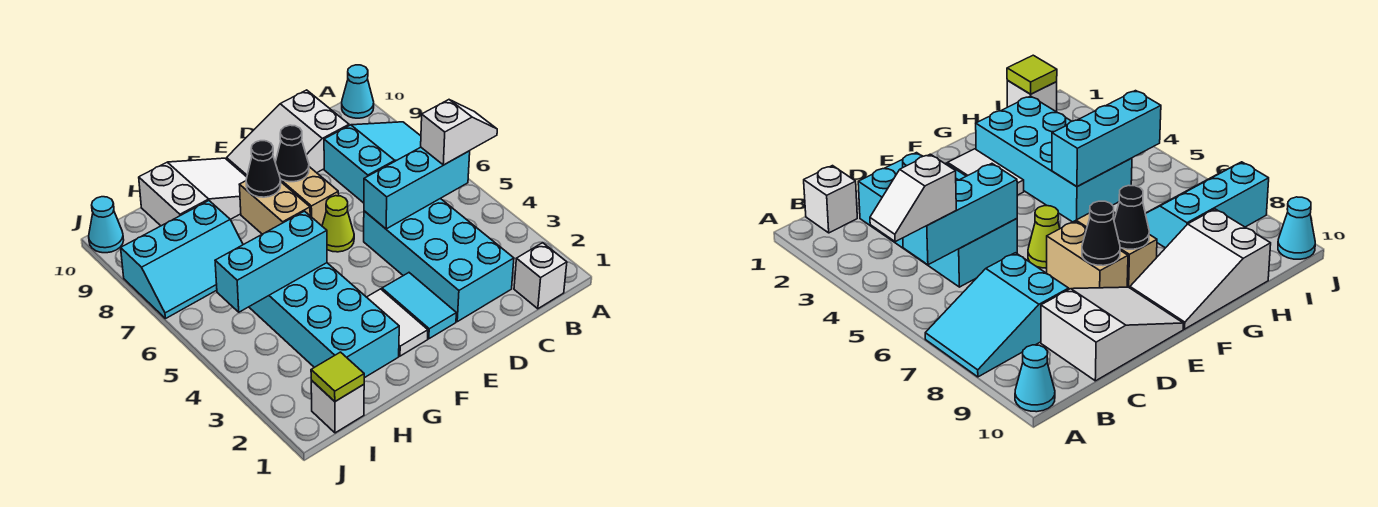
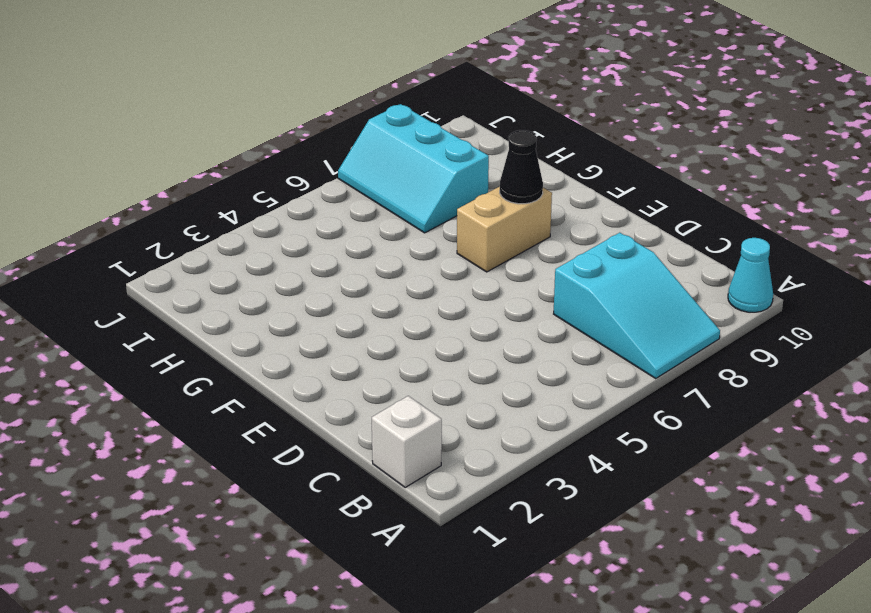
none -> cyan 2x4 brick [364,198,514,322]
none -> white 2x3 slope [227,90,349,177]
none -> cyan 1x2 tile [382,273,456,339]

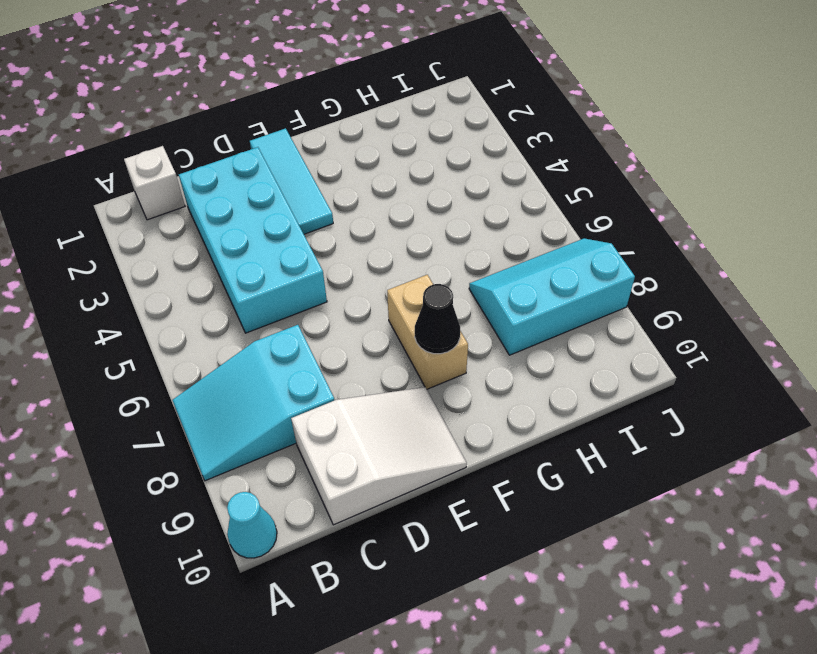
cyan 1x3 tile [250,128,333,234] -> cyan 1x2 tile [382,273,456,339]
none -> lime 1x1 cone [322,196,354,252]
none -> tan 1x2 brick [281,167,339,226]
none -> white 1x2 tile [367,289,428,356]

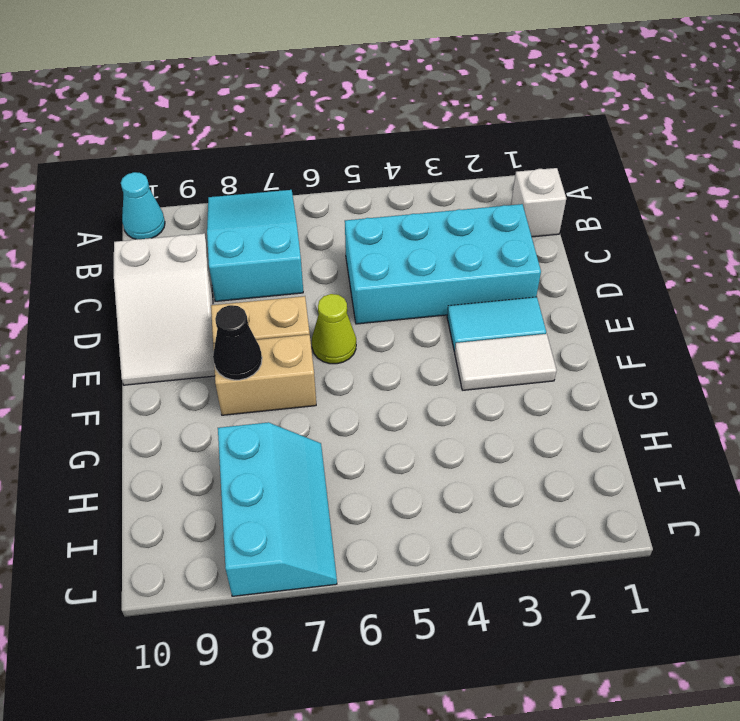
none -> white 2x3 slope [139,158,247,226]
none -> cyan 2x4 brick [249,263,399,378]
none -> white 1x1 brick [311,380,364,433]

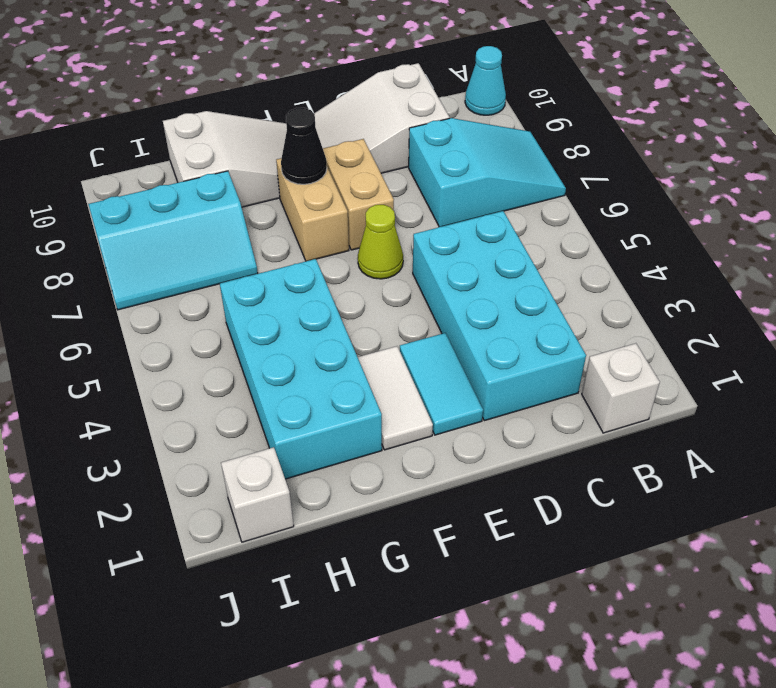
none -> cyan 1x1 cone [89,197,124,253]
none -> cyan 1x3 brick [364,147,470,229]
none -> black 1x1 cone [275,125,309,182]

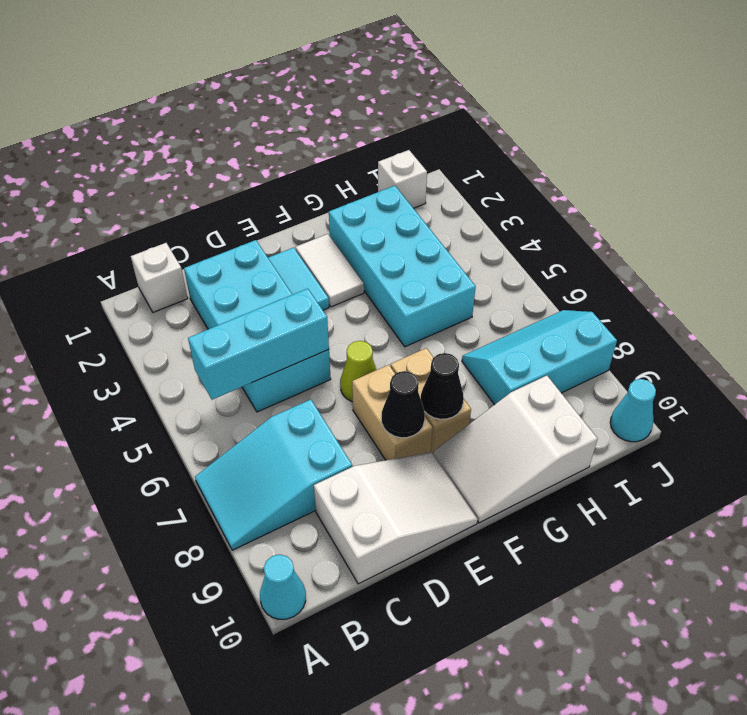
none -> cyan 1x3 brick [215,211,327,312]
none -> lime 1x1 tile [311,352,364,401]
none -> white 1x2 slope [421,100,497,165]

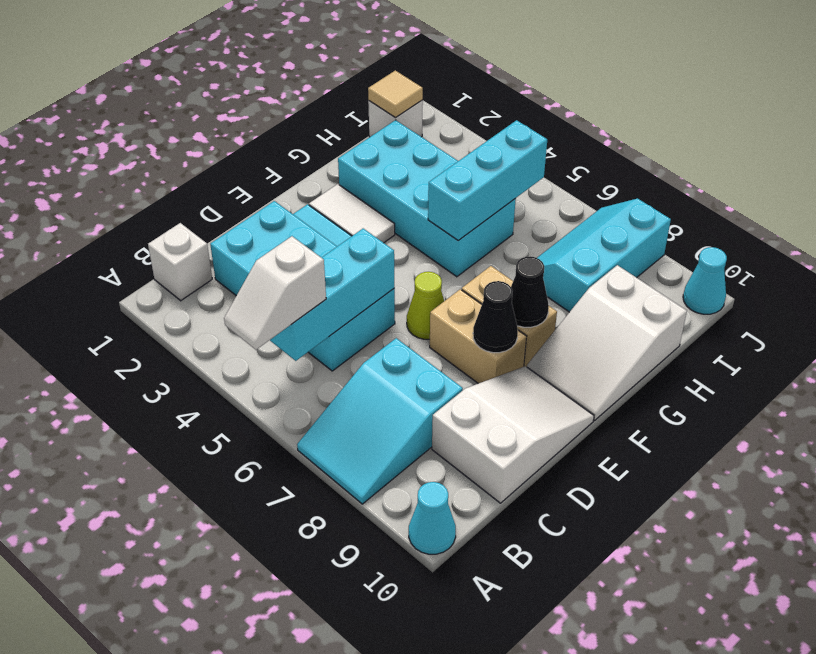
tan 1x1 tile [368,70,423,118] -> lime 1x1 tile [311,352,364,401]

